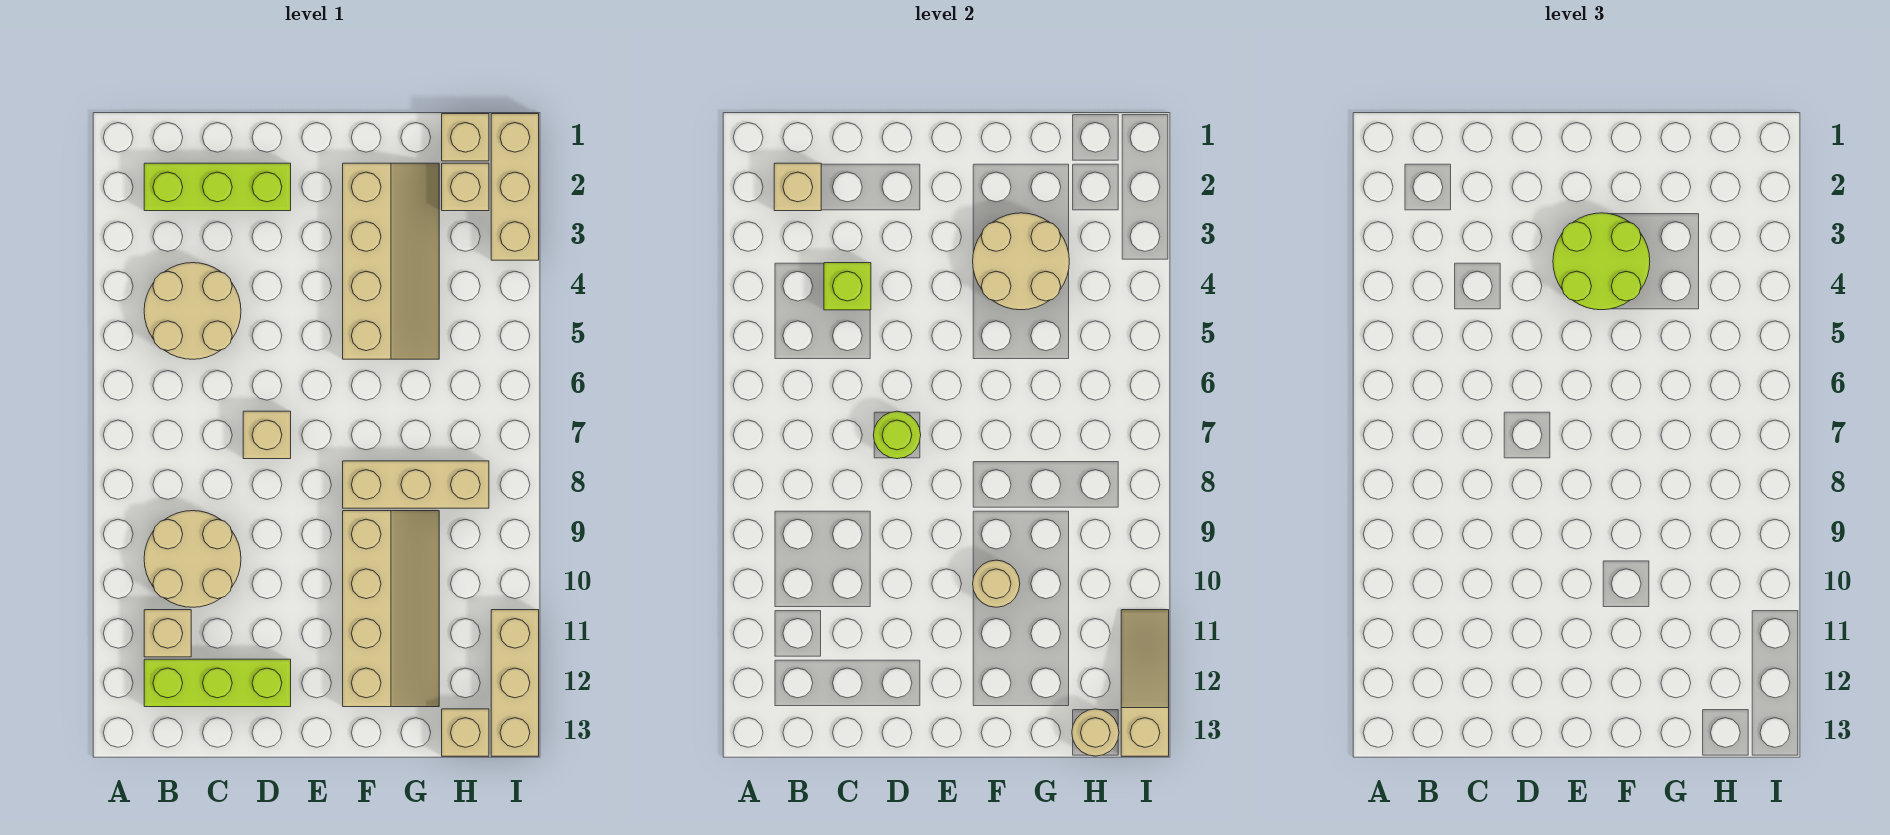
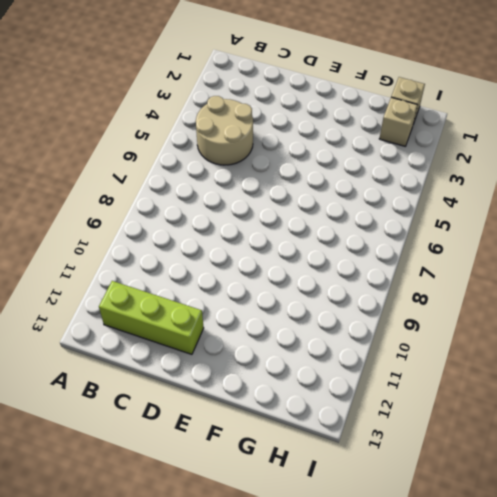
none -> lime 1x3 brick [144,163,291,211]
none -> tan 2x2 round brick [144,511,241,607]
none -> tan 1x1 brick [144,610,191,657]

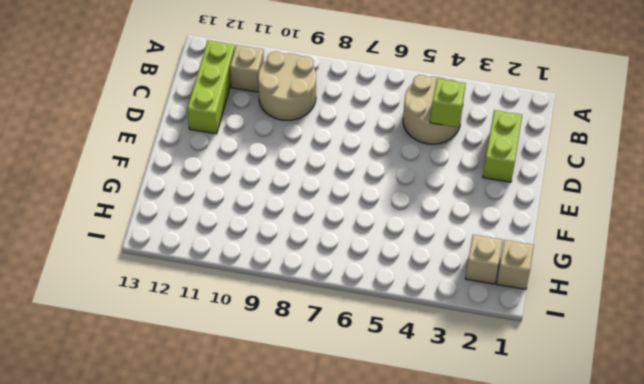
lime 1x2 brick [483,110,522,182] -> lime 1x3 brick [144,163,291,211]
none -> tan 1x1 brick [243,411,291,459]
none -> tan 2x4 slope [343,163,439,359]
none -> tan 1x3 brick [343,461,489,508]

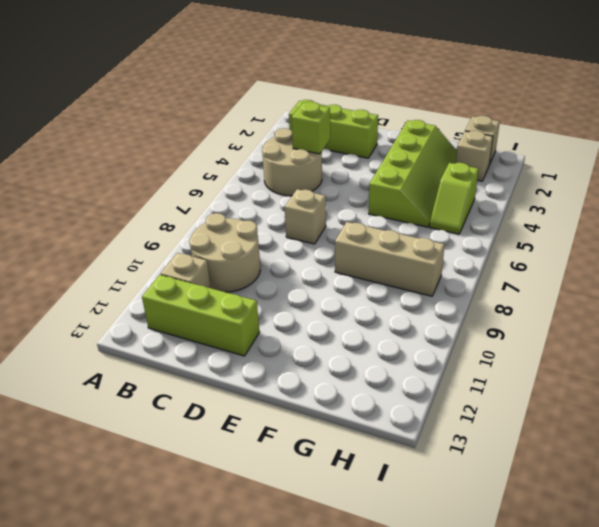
lime 2x4 slope [369,120,457,227] -> tan 2x4 slope [343,163,439,359]
lime 1x2 slope [430,163,478,234] -> none
none -> tan 2x4 slope [343,511,439,707]
none -> tan 1x1 brick [442,709,489,756]
none -> tan 1x3 brick [491,114,539,260]

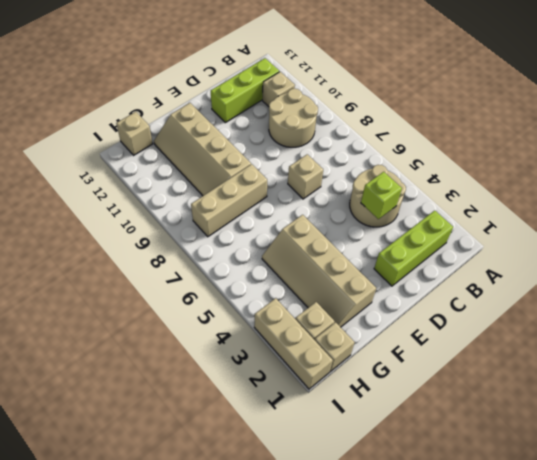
none -> tan 1x3 brick [491,610,539,756]
none -> tan 1x1 brick [774,163,821,211]
none -> lime 1x1 round brick [874,411,921,459]

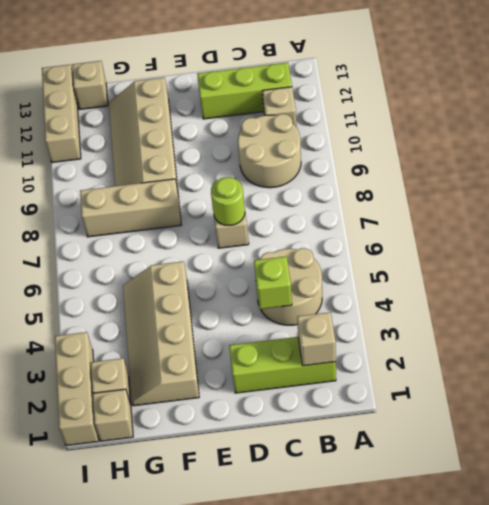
none -> tan 2x2 round brick [973,213,1069,310]
none -> tan 1x1 round brick [973,560,1020,607]
none -> tan 1x1 round brick [1072,709,1119,756]

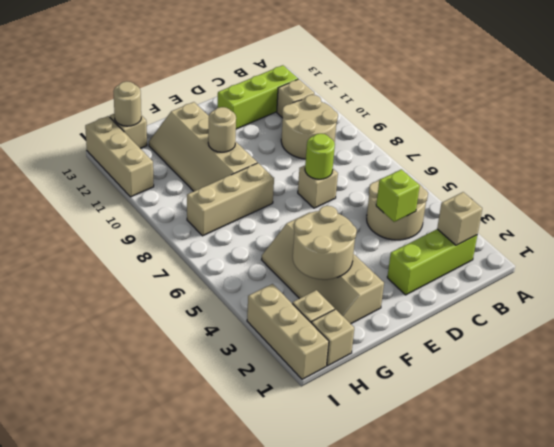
none -> tan 1x3 slope [1121,610,1169,756]
none -> lime 2x2 round brick [1553,213,1650,310]

